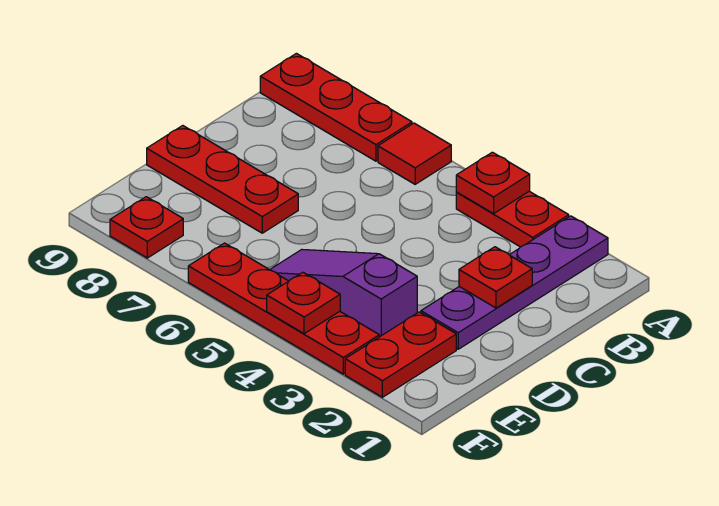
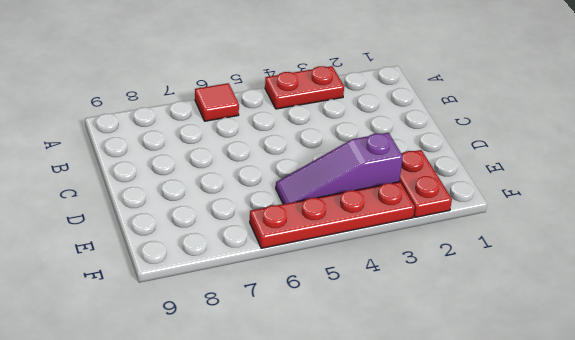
none -> purple 1x4 plate [421,216,608,349]
none -> red 1x3 plate [260,53,412,161]
none -> red 1x3 plate [147,126,298,233]

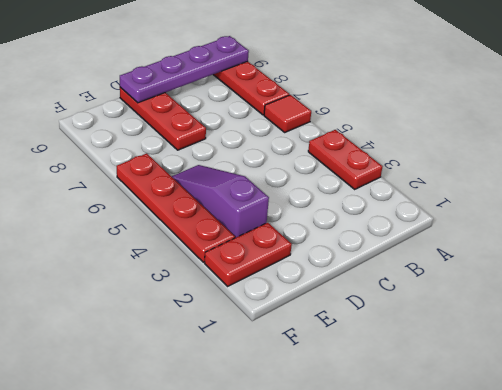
purple 1x4 plate [120,36,249,103] -> purple 1x4 plate moved to [421,216,608,349]
none -> red 1x1 plate [110,197,183,258]
none -> red 1x1 plate [456,152,530,214]
none -> red 1x1 plate [459,247,532,308]

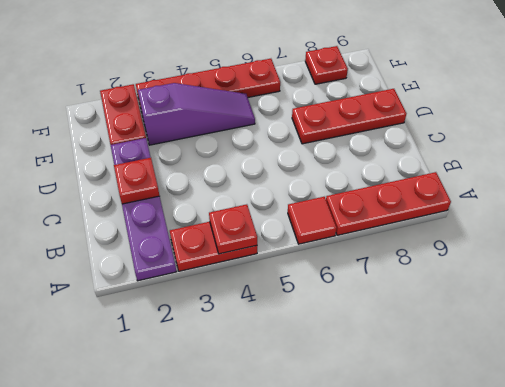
none -> red 1x1 plate [267,272,340,334]

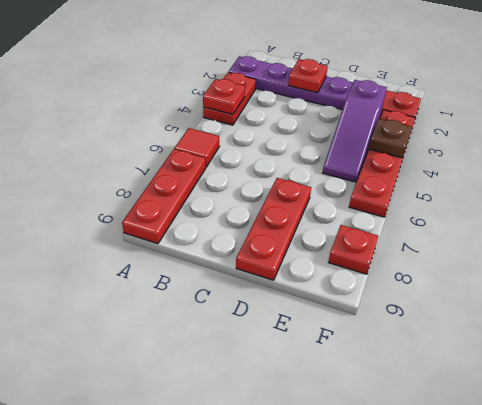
brown 1x1 plate [369,119,412,158] -> red 1x1 plate [267,272,340,334]

